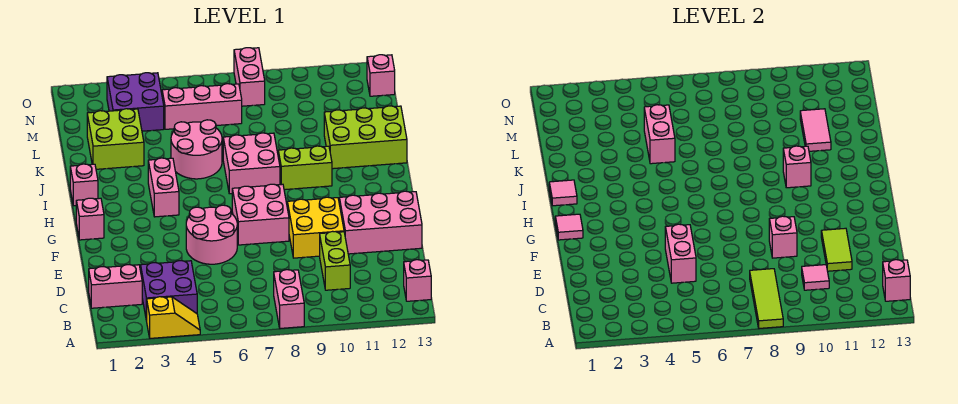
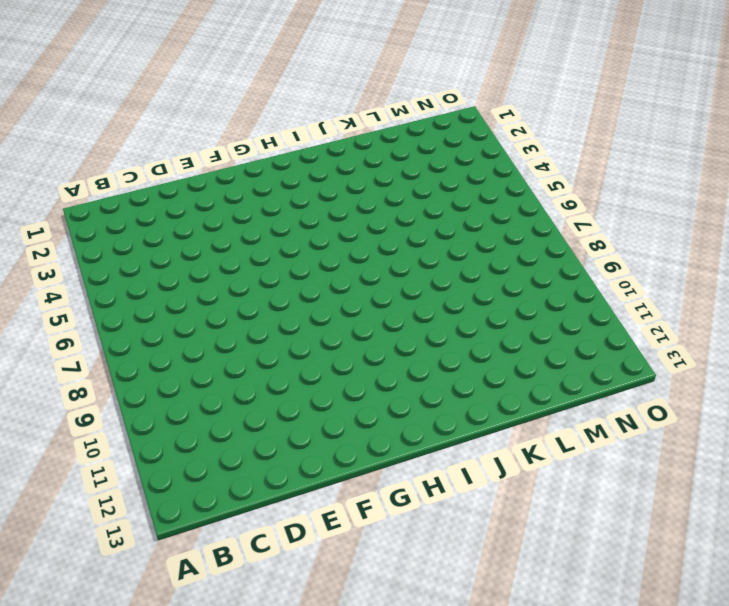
none -> yellow 1x2 slope [147,297,200,338]
none -> pink 1x2 brick [274,270,304,328]
none -> purple 2x2 brick [141,261,197,321]
none -> pink 1x1 brick [404,260,431,301]

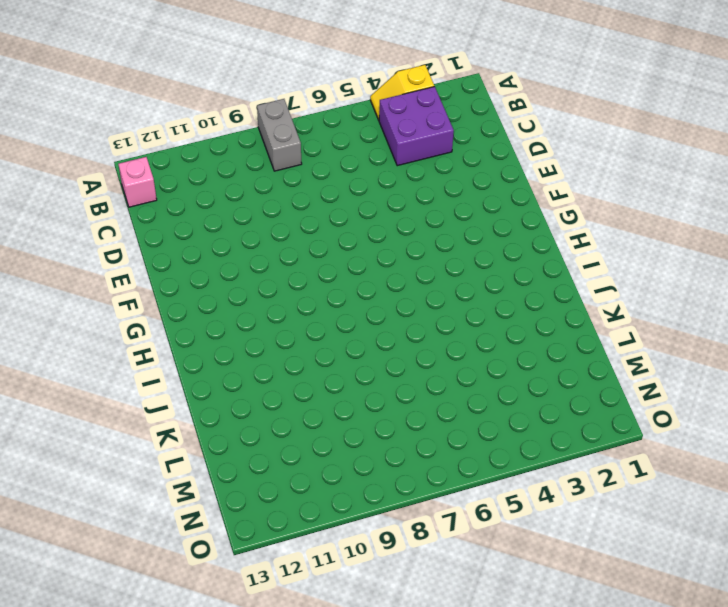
grey 1x2 brick [257,99,302,171] -> pink 1x2 brick [274,270,304,328]
none -> pink 1x2 brick [89,265,142,308]
none -> lime 1x2 brick [320,231,350,290]
none -> pink 2x2 round brick [186,205,237,264]
none -> yellow 2x2 brick [287,197,344,258]

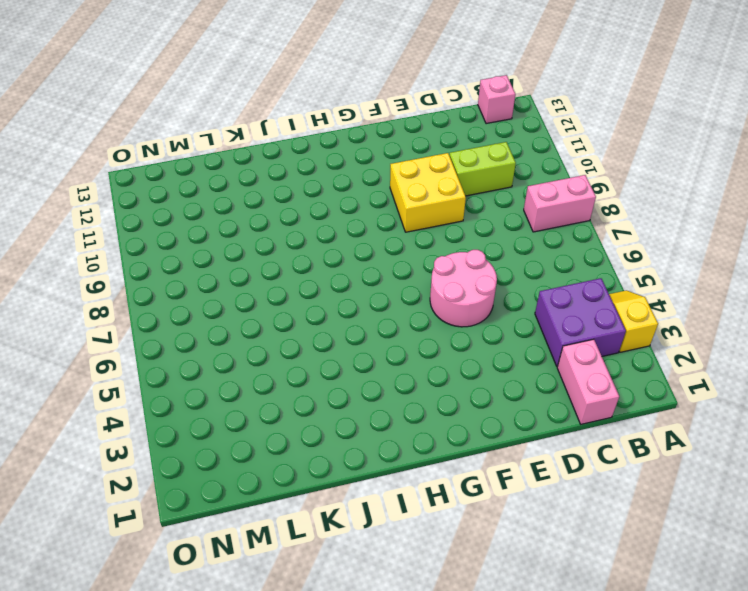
none -> pink 2x3 brick [339,191,422,254]
none -> pink 2x2 brick [232,184,289,245]
none -> pink 1x1 brick [76,198,104,240]
none -> pink 1x2 brick [148,158,179,217]

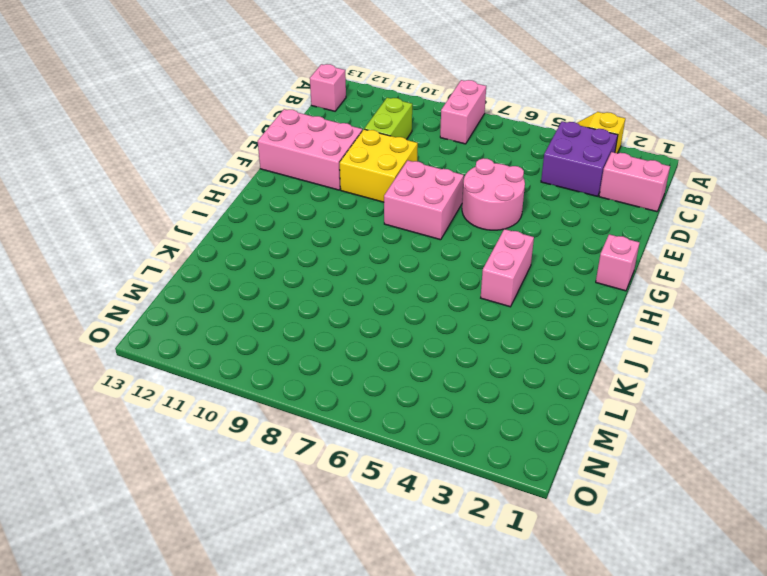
none -> pink 1x1 brick [70,164,98,206]
none -> pink 2x2 brick [223,133,280,194]
none -> lime 1x2 brick [278,146,332,190]
none -> pink 2x2 round brick [171,120,222,179]

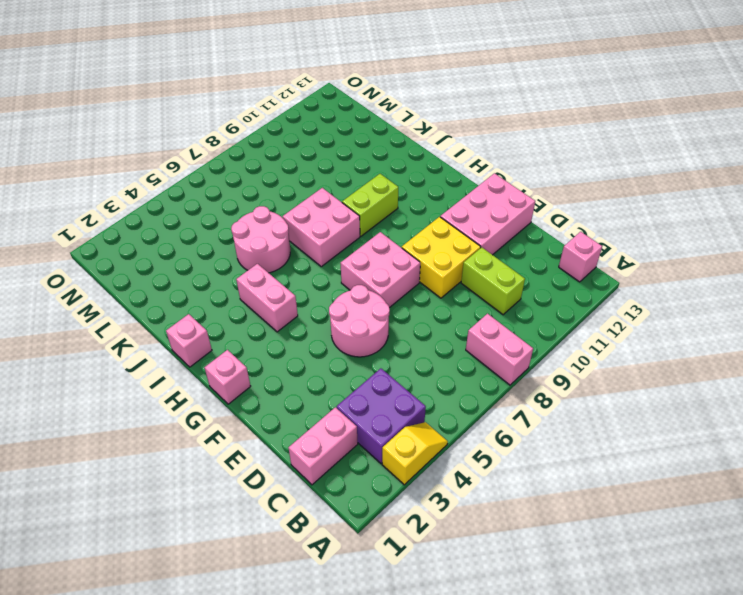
none -> lime 2x3 brick [324,106,407,169]
none -> lime 2x2 brick [87,109,144,169]
none -> purple 2x2 brick [107,73,164,131]
none -> pink 1x3 brick [162,84,242,129]

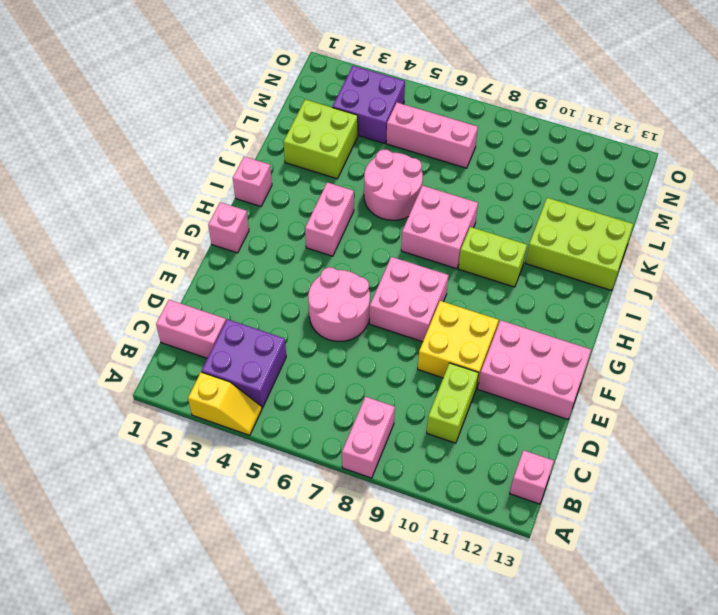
none -> pink 1x2 brick [234,48,265,106]
none -> pink 1x1 brick [367,55,395,96]
none -> lime 1x3 tile [750,269,783,328]
none -> pink 1x1 brick [883,260,910,301]

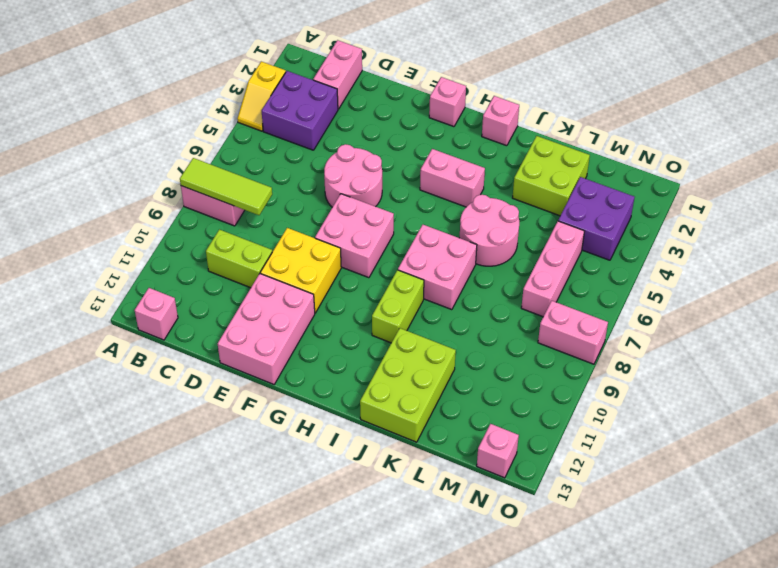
none -> pink 1x1 brick [883,260,910,301]
none -> pink 1x1 tile [802,265,829,290]
none -> pink 1x2 brick [665,224,696,283]
none -> lime 1x2 tile [821,228,852,271]

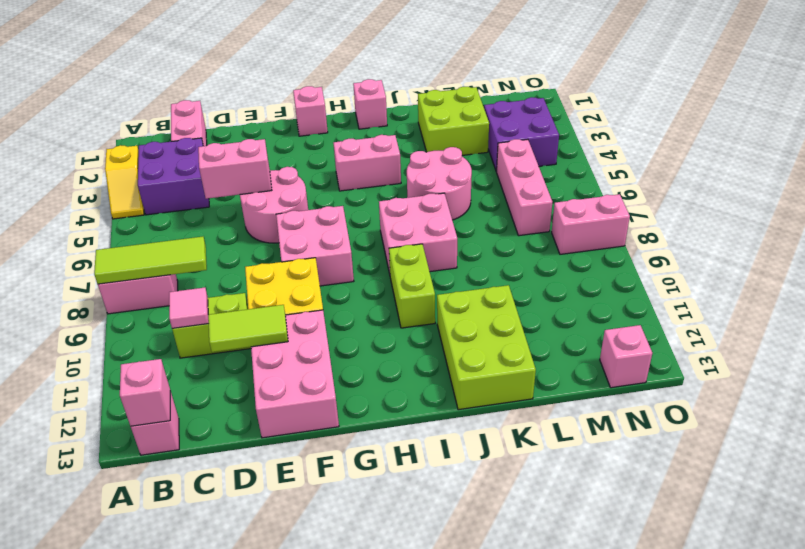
none -> pink 1x1 brick [769,216,797,258]
none -> pink 1x1 tile [555,214,583,240]
none -> pink 1x1 tile [549,180,577,206]
none -> pink 1x1 brick [783,146,811,188]

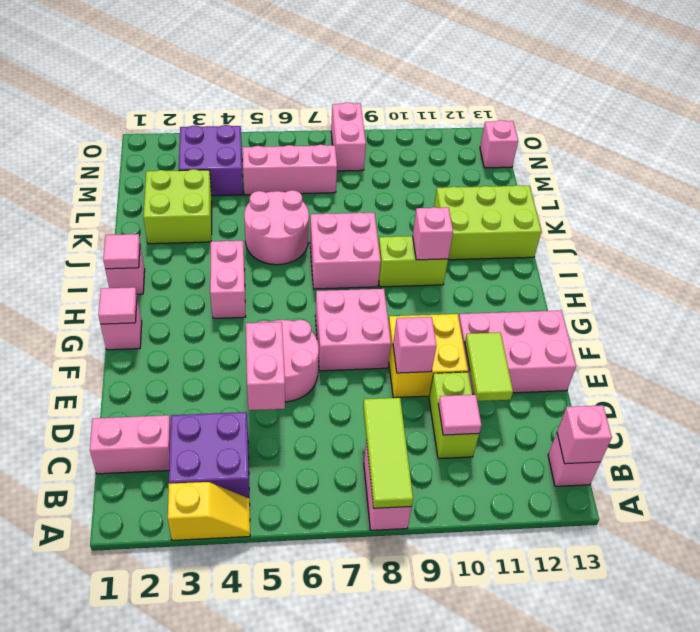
none -> pink 1x2 brick [644,105,675,164]
none -> pink 1x2 tile [800,109,831,151]

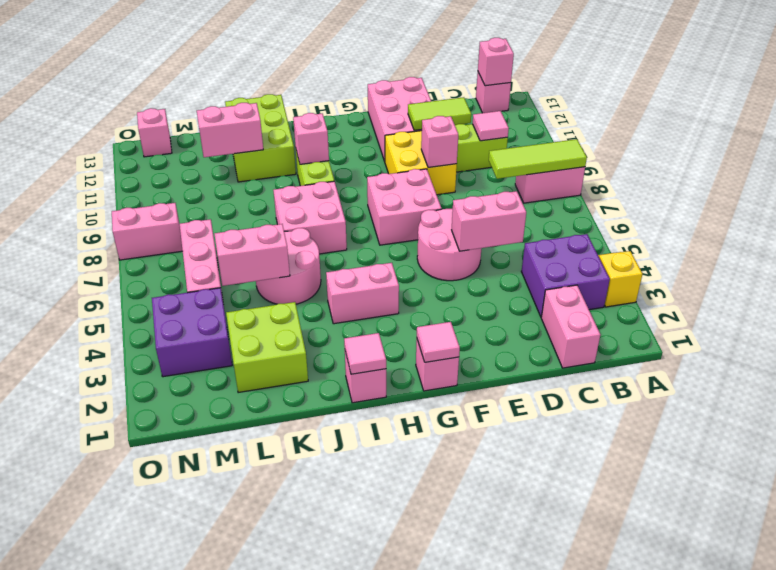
pink 1x2 brick [197,103,263,157] -> pink 1x2 tile [800,109,831,151]

